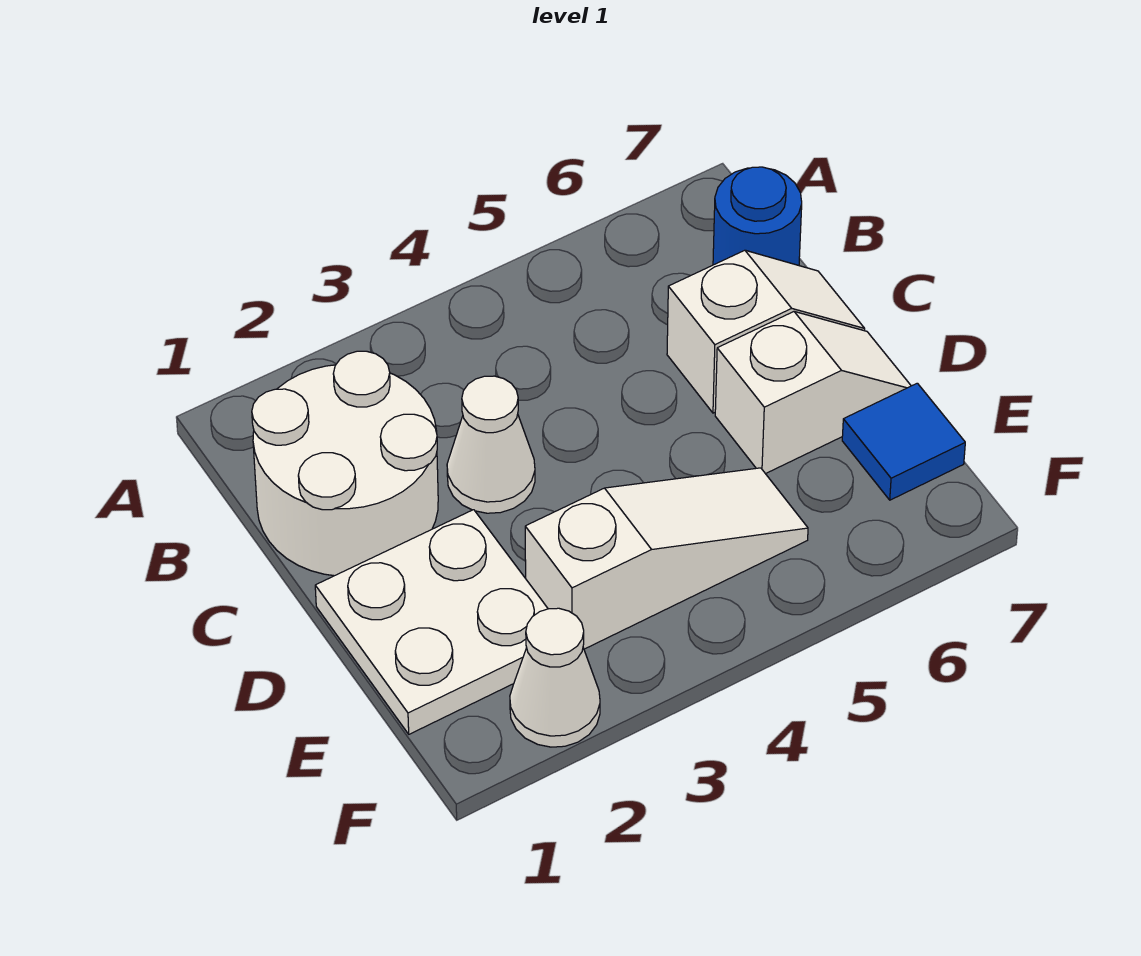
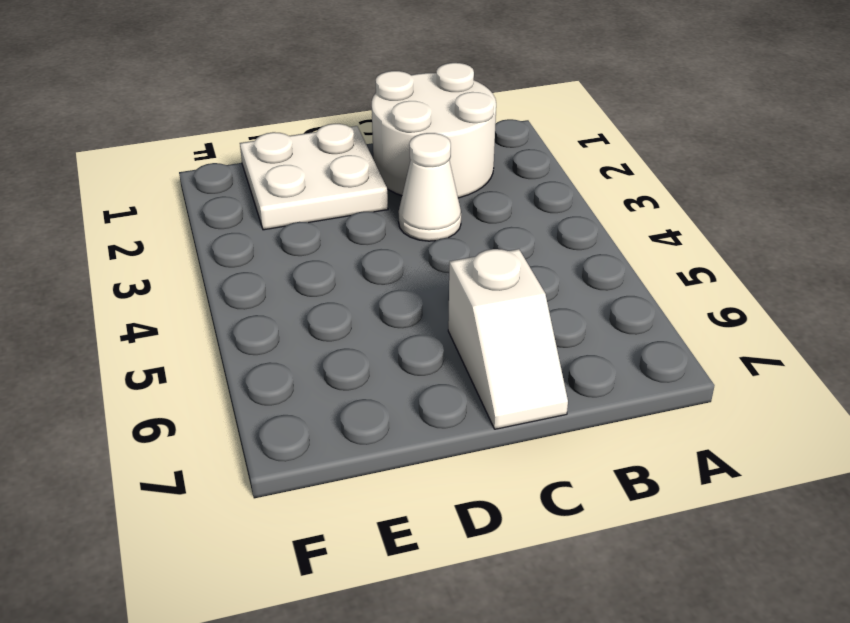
none -> blue 1x1 round brick [713,167,802,265]
none -> white 1x2 slope [715,311,911,474]

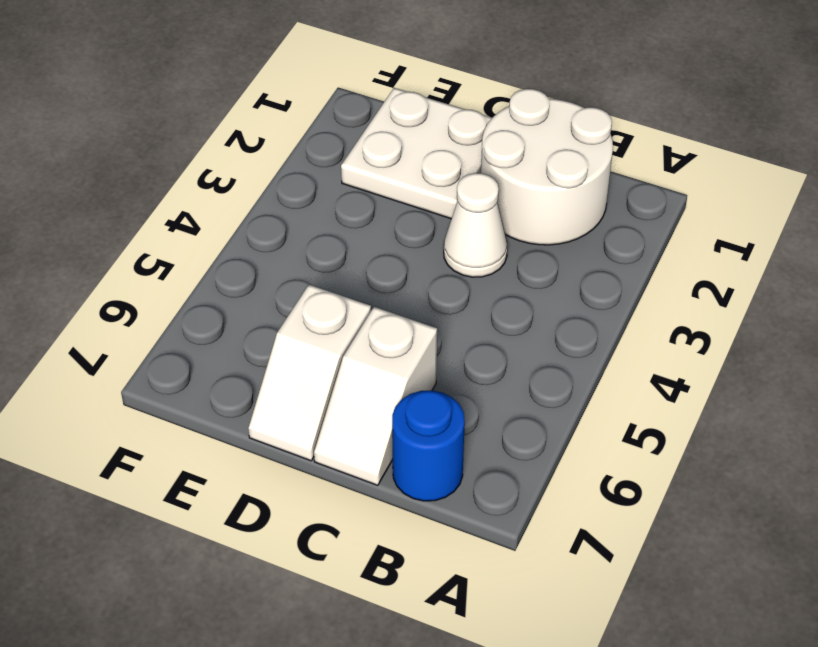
none -> white 1x3 slope [525,468,808,649]
none -> blue 1x1 tile [842,383,965,500]

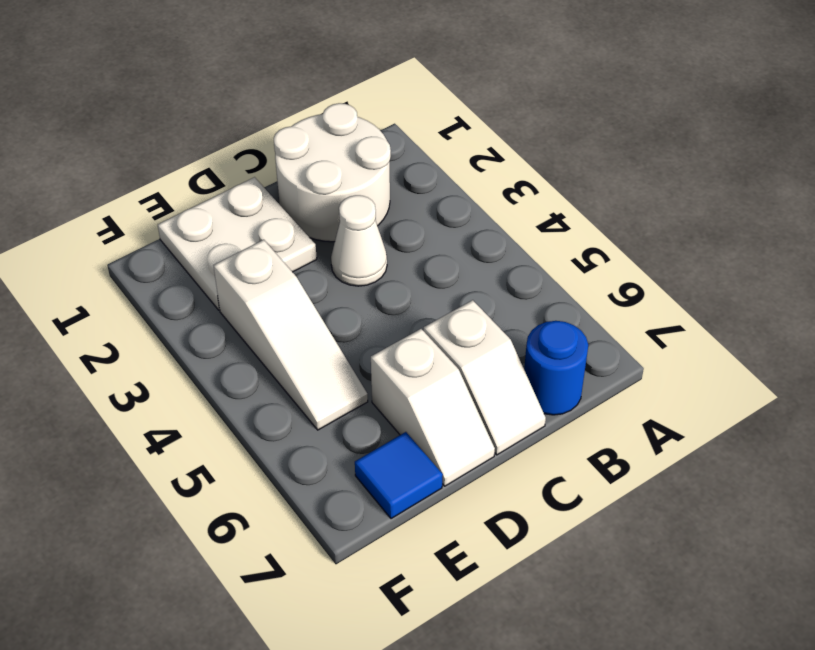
none -> white 1x1 cone [510,608,600,747]

